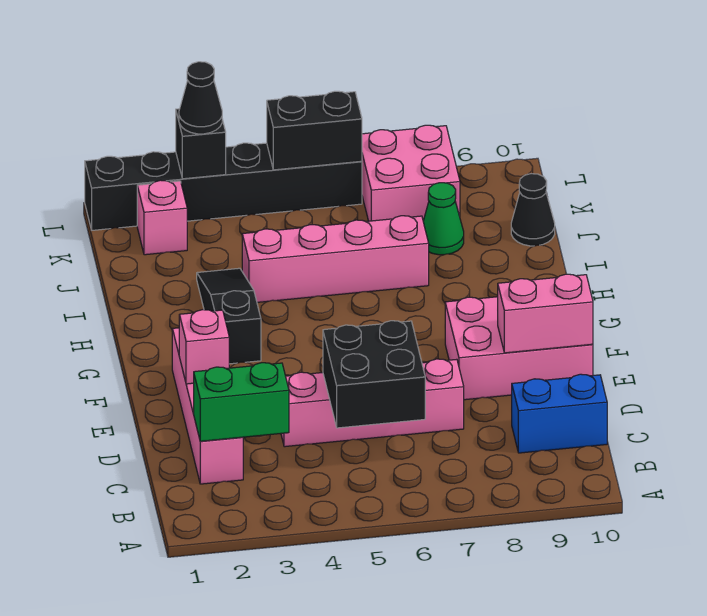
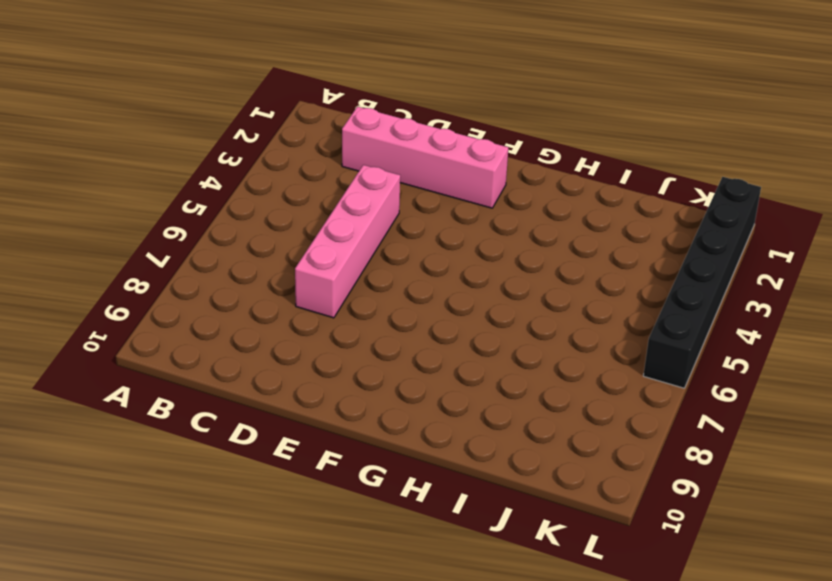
none -> blue 1x2 brick [512,374,607,453]
none -> pink 2x3 brick [445,297,593,400]
none -> black 1x3 slope [197,268,261,364]

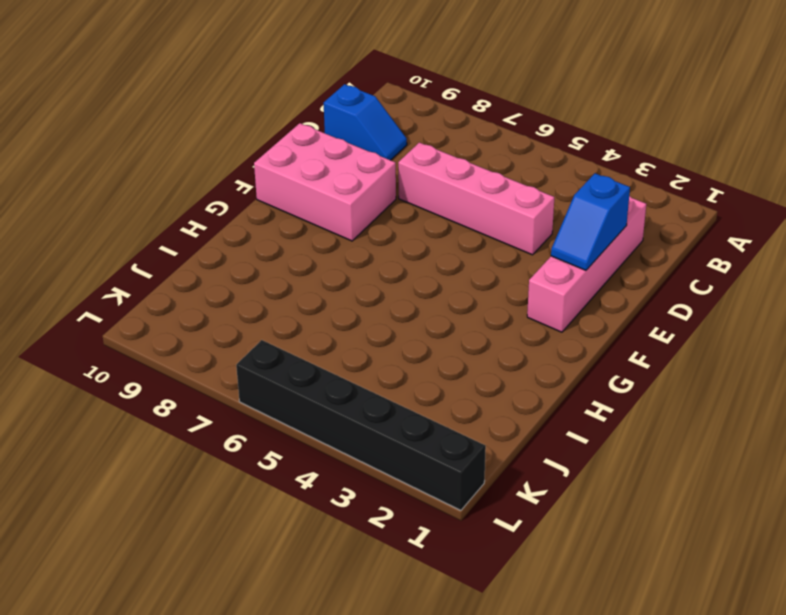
blue 1x2 slope [324,84,407,160] -> blue 1x2 brick [512,374,607,453]
blue 1x2 slope [551,173,630,270] -> pink 1x1 brick [179,310,229,384]
none -> black 1x3 slope [197,268,261,364]
none -> pink 1x4 brick [242,216,429,302]
none -> green 1x1 cone [423,183,464,255]

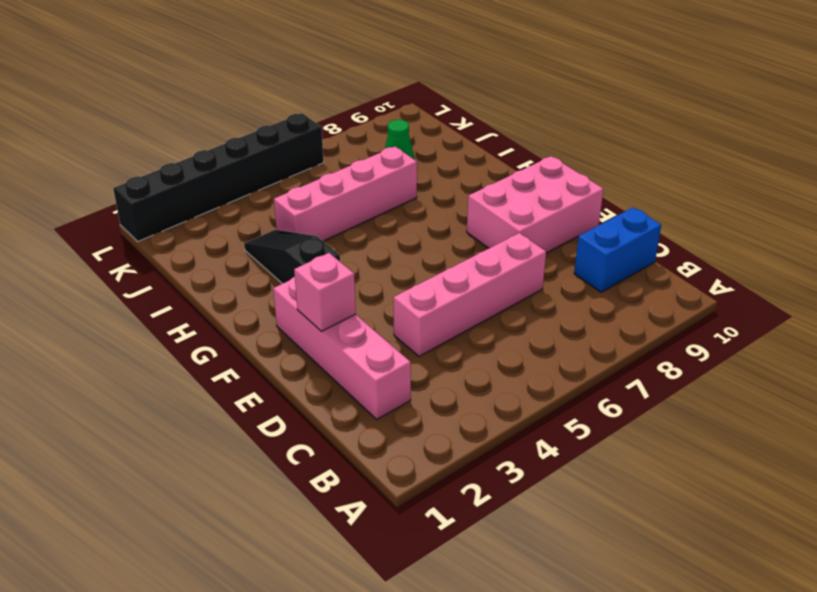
none -> black 1x1 cone [511,174,555,246]
none -> pink 1x1 brick [137,180,187,255]
none -> pink 2x2 brick [362,125,460,221]

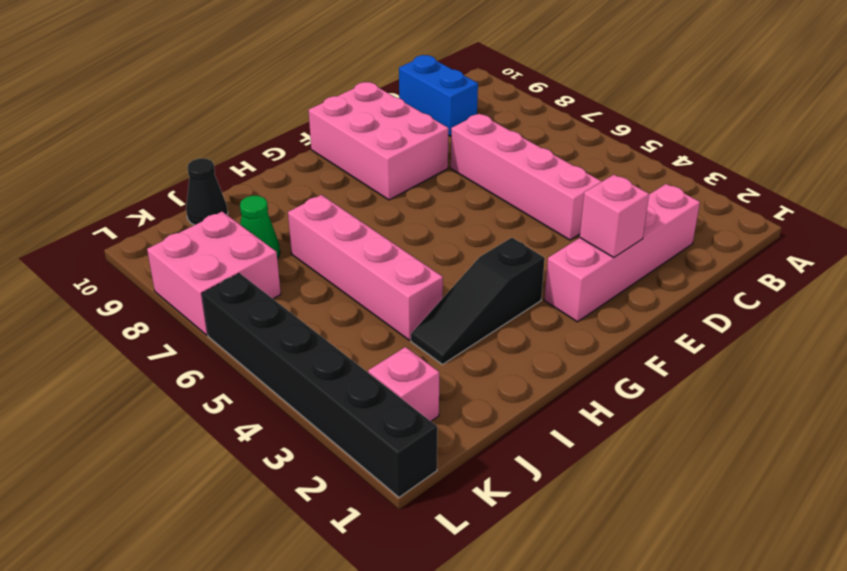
none -> green 1x2 brick [194,363,289,441]
none -> black 2x2 brick [323,321,425,428]
none -> pink 1x2 brick [498,274,593,353]

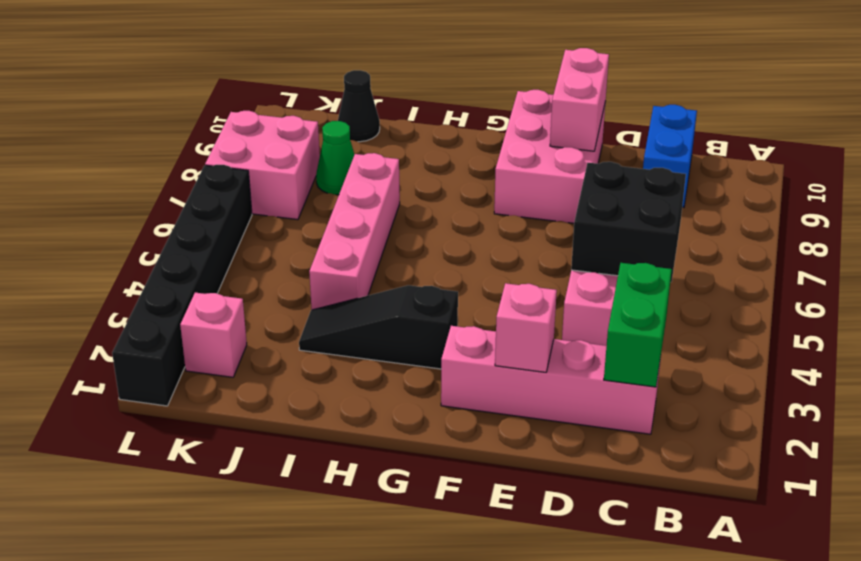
none -> black 1x1 brick [176,109,226,179]
none -> black 1x2 brick [267,91,362,170]
none -> black 1x1 cone [179,62,222,134]

